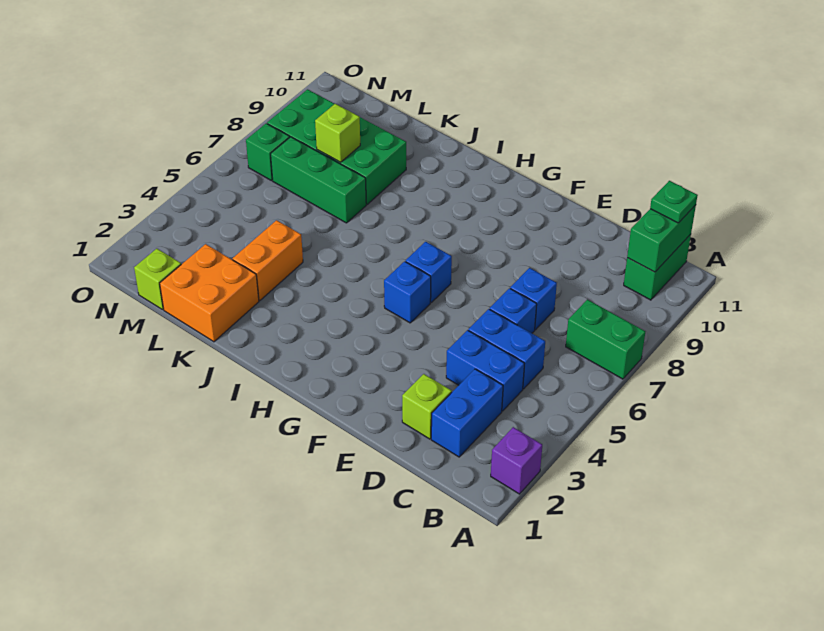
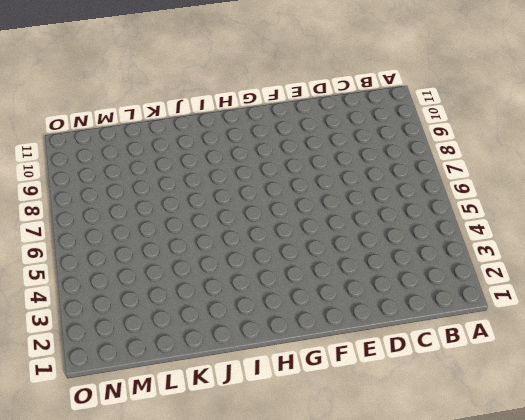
none -> purple 1x1 brick [491,427,542,494]
none -> green 1x2 brick [566,300,645,379]
none -> green 1x2 brick [624,234,691,300]

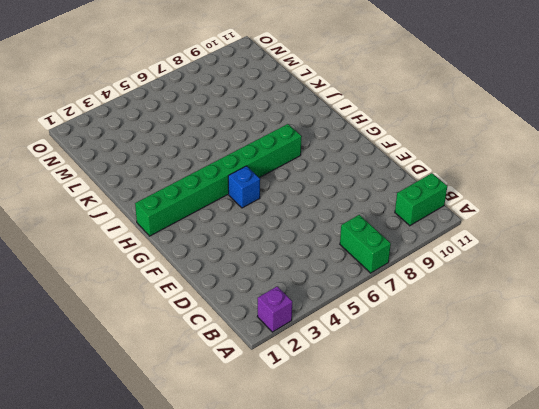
green 1x8 brick [135,124,302,236] -> none
none -> blue 1x2 brick [431,369,503,457]
none -> blue 1x2 brick [446,330,525,411]
none -> blue 1x2 brick [468,309,545,389]

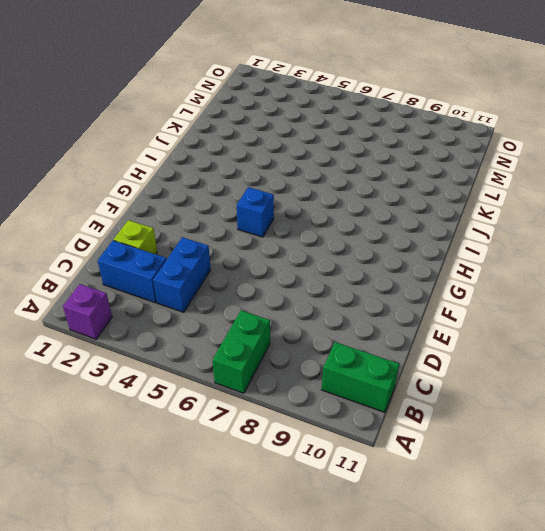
none -> blue 1x2 brick [468,309,545,389]
none -> blue 1x1 brick [490,288,537,333]
none -> blue 1x1 brick [510,268,557,330]

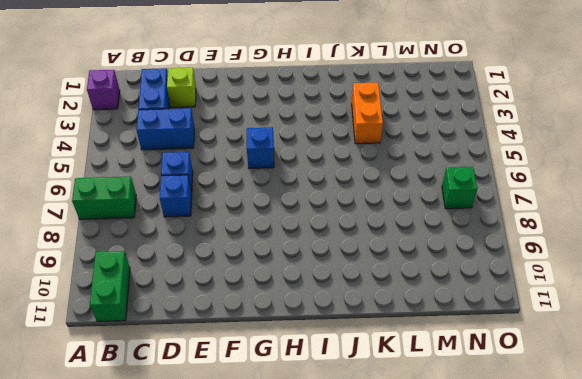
none -> blue 1x2 brick [468,309,545,389]
none -> blue 1x1 brick [406,242,452,302]
none -> orange 2x2 brick [160,244,259,342]

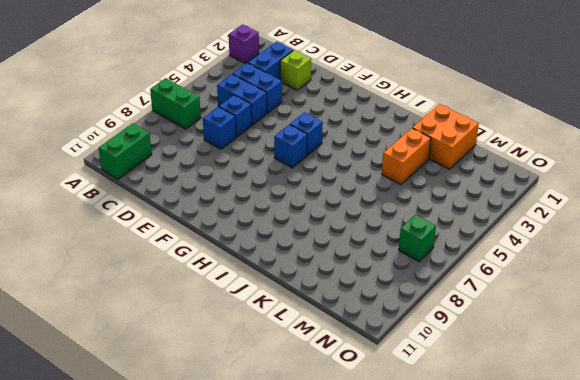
none -> green 1x3 brick [271,137,366,223]
none -> green 2x4 brick [267,89,406,204]
none -> lime 1x1 brick [134,249,181,310]

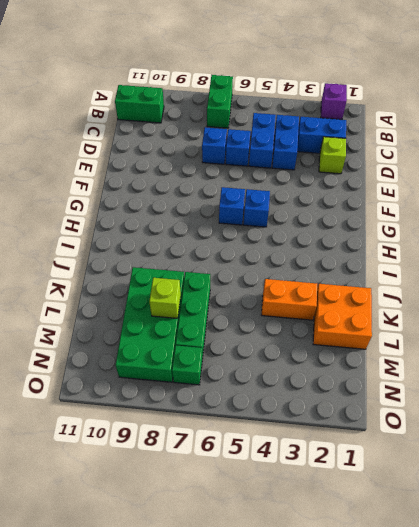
none -> lime 1x1 brick [134,249,181,310]
none -> green 1x2 brick [627,205,696,272]
none -> green 1x1 plate [650,181,698,223]

